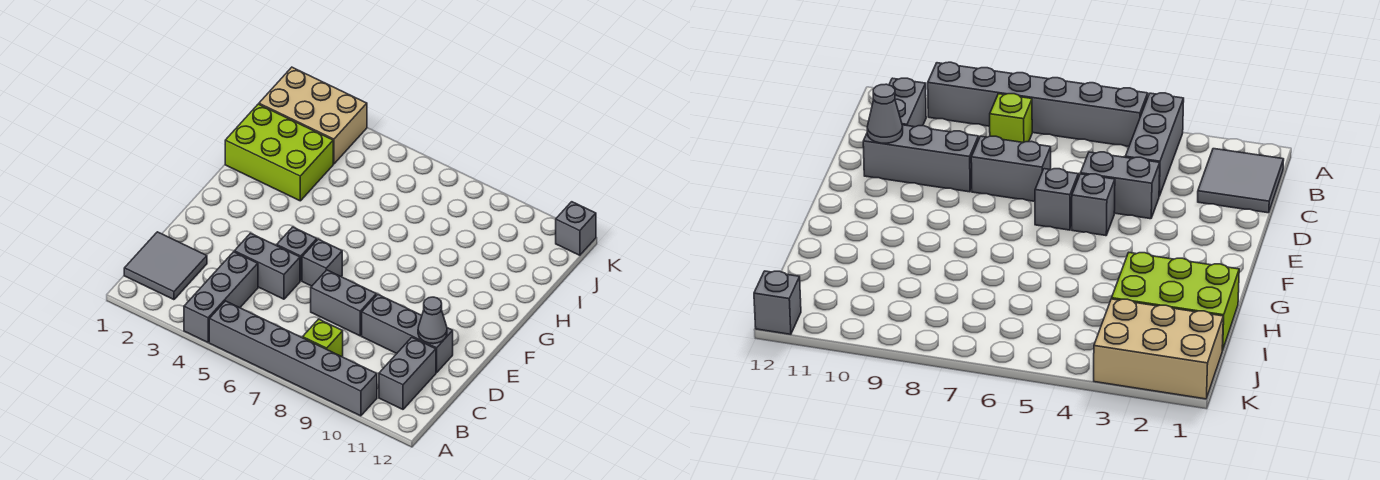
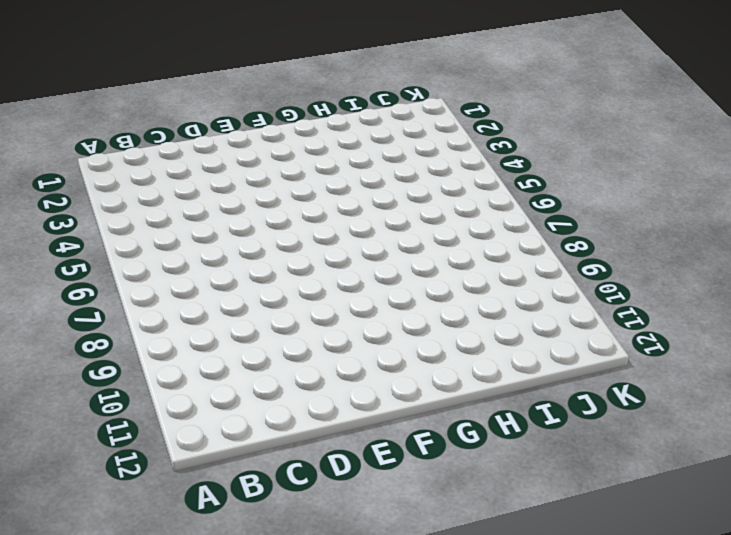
none -> grey 1x3 brick [184,252,258,342]
none -> grey 1x6 brick [209,301,377,416]
none -> grey 2x2 tile [124,232,207,300]

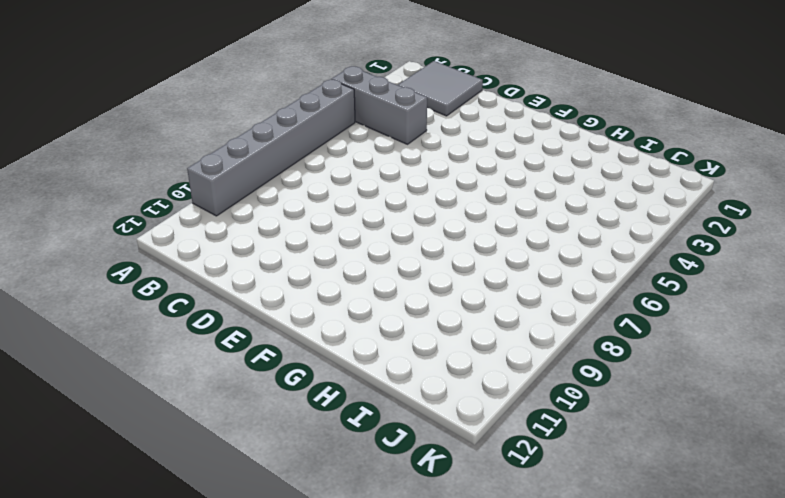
none -> lime 1x1 brick [303,319,343,357]
none -> grey 1x2 brick [379,337,436,409]
none -> grey 1x2 brick [234,233,300,299]

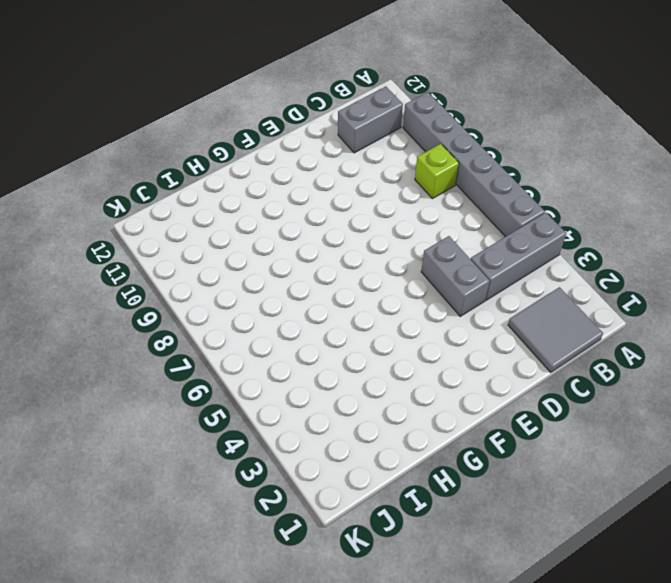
none -> grey 1x2 brick [311,270,376,336]
none -> grey 1x3 brick [362,294,453,373]
none -> grey 1x1 brick [277,227,317,281]

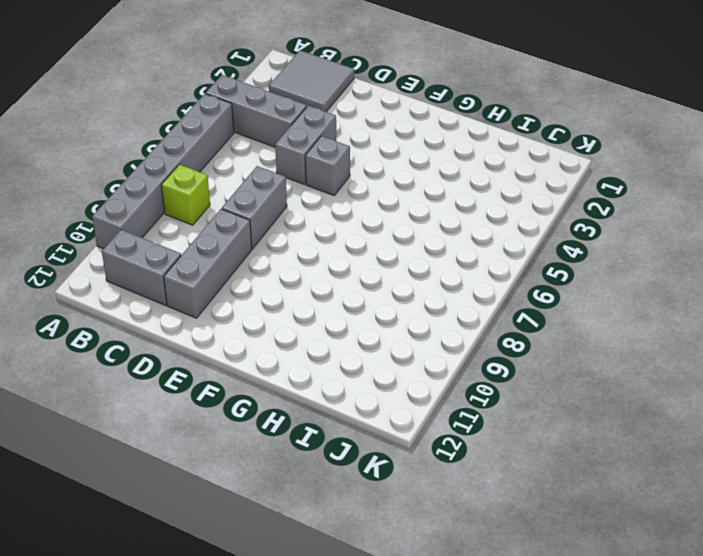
none -> grey 1x1 brick [302,239,342,286]
none -> lime 2x3 brick [225,104,333,201]
none -> tan 2x3 brick [259,67,367,164]

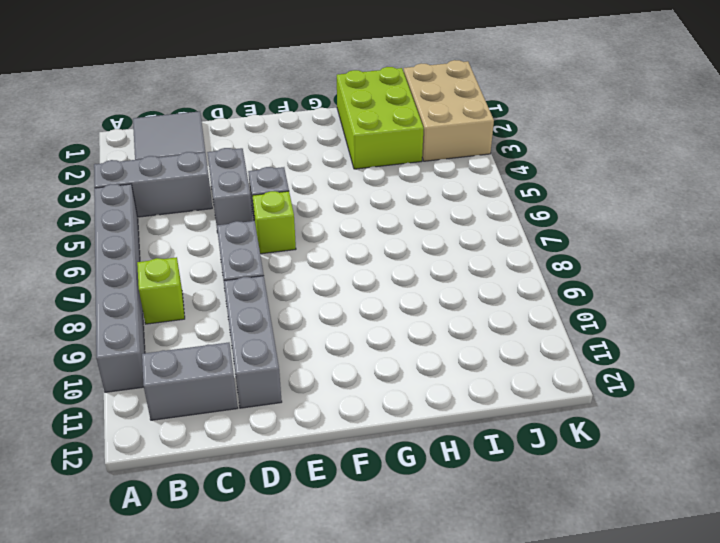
lime 1x1 brick [252,191,296,254] -> grey 1x1 brick [302,239,342,286]
none -> grey 1x1 brick [556,202,596,255]
none -> grey 1x1 cone [418,297,447,344]

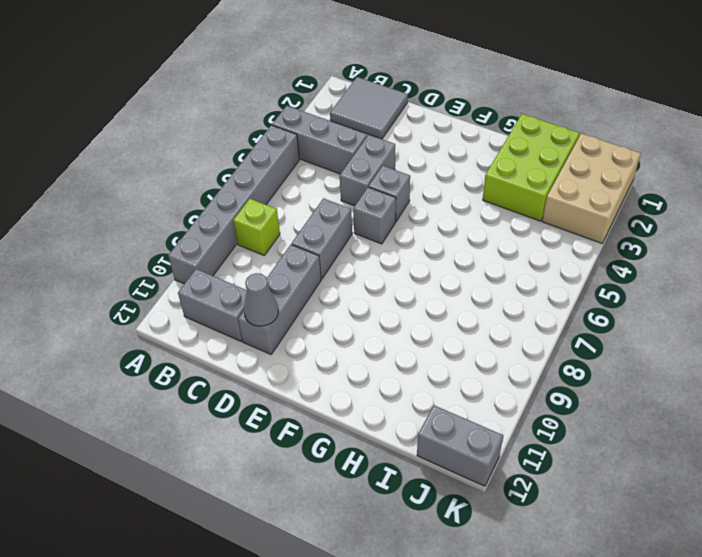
grey 1x2 brick [417,405,503,486] -> grey 1x1 brick [556,202,596,255]

